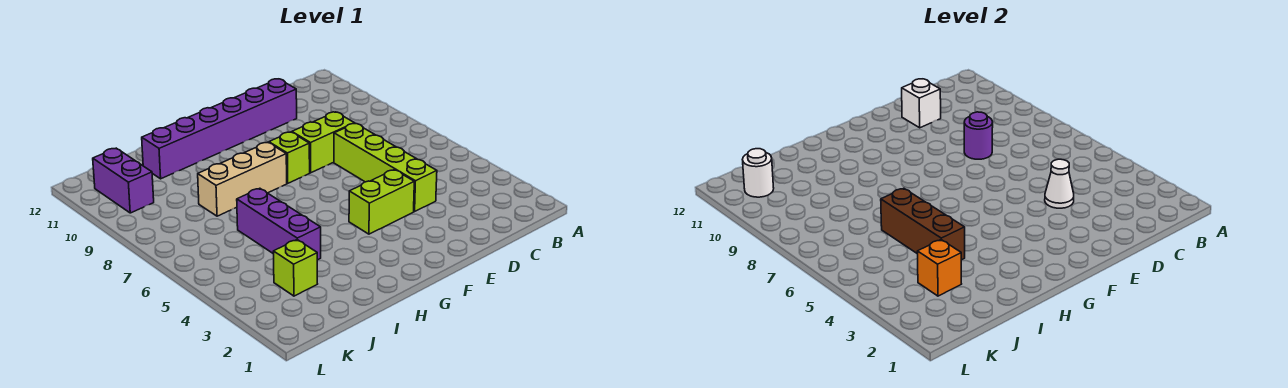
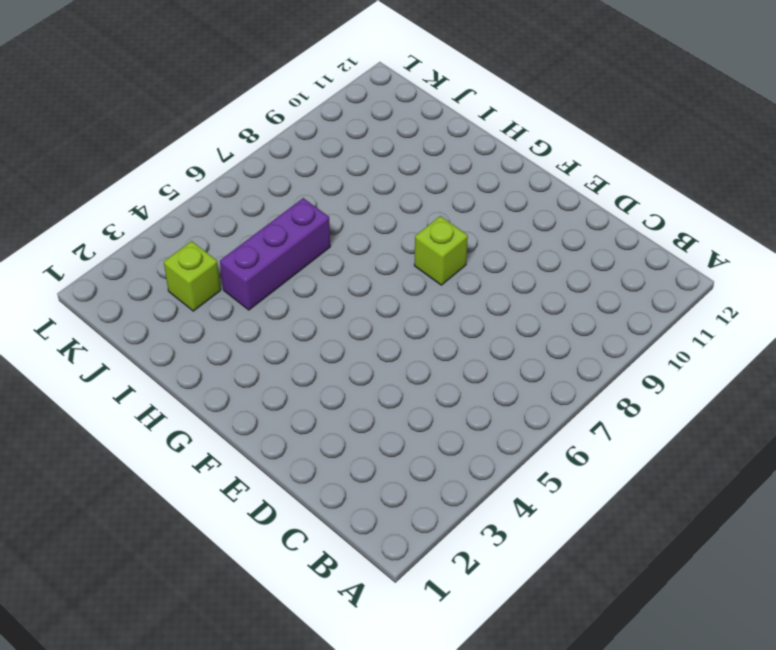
none -> lime 1x4 brick [334,123,437,211]
none -> lime 1x2 brick [292,112,354,173]
none -> purple 1x6 brick [142,79,297,179]

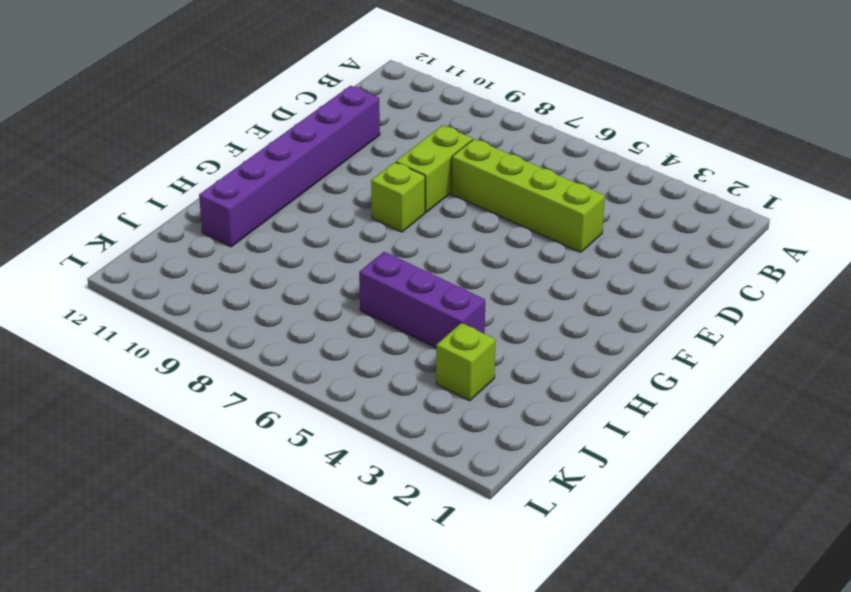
none -> lime 1x2 brick [349,170,414,234]
none -> tan 1x3 brick [198,142,287,216]
none -> purple 1x2 brick [93,148,154,213]

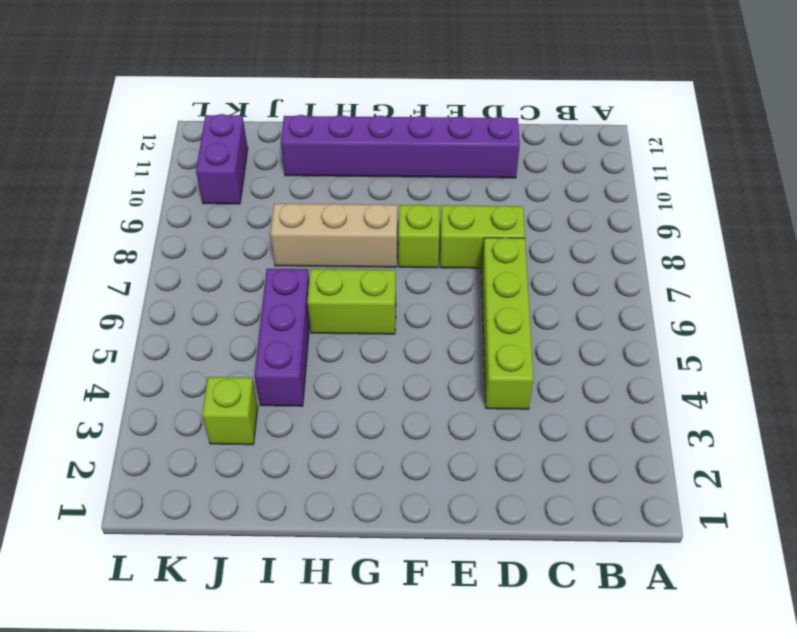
lime 1x2 brick [307,269,396,334] -> lime 1x2 brick moved to [349,170,414,234]
none -> white 1x1 cone [1045,159,1074,208]
none -> purple 1x1 round brick [964,112,993,159]
none -> white 1x1 brick [902,79,941,128]

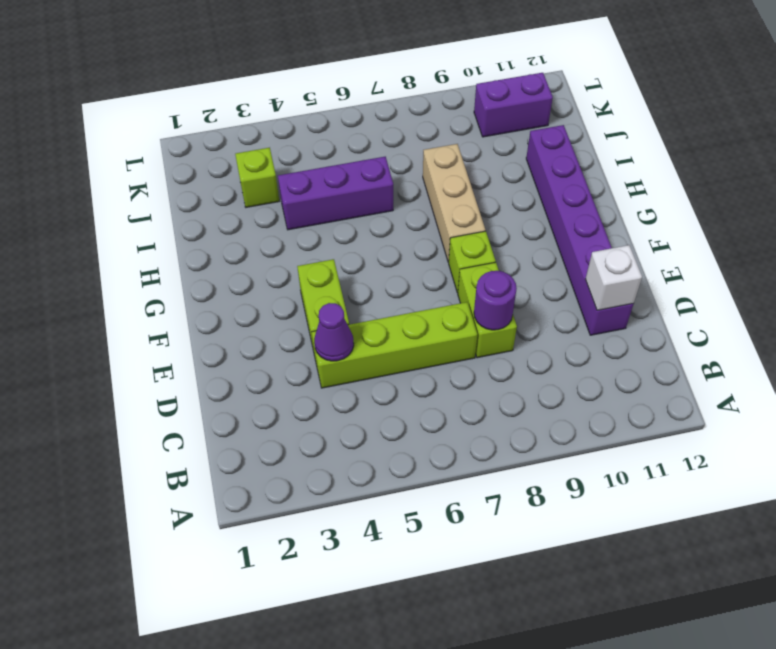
purple 1x1 cone [314,303,354,361] -> white 1x1 cone [1045,159,1074,208]
none -> brown 1x3 brick [881,188,965,260]
none -> orange 1x1 brick [917,240,961,296]
none -> white 1x1 round brick [742,149,774,197]

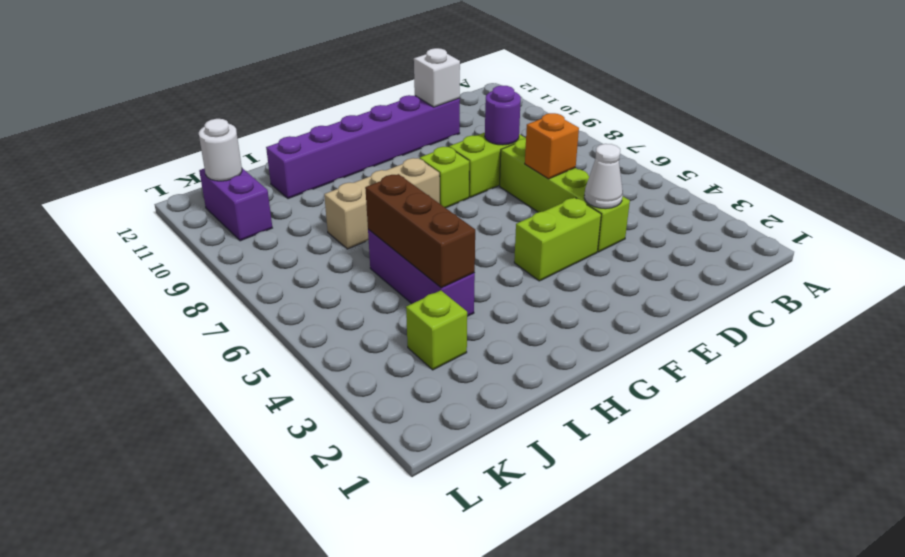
orange 1x1 brick [525,113,579,179] -> orange 1x1 brick moved to [917,240,961,296]

